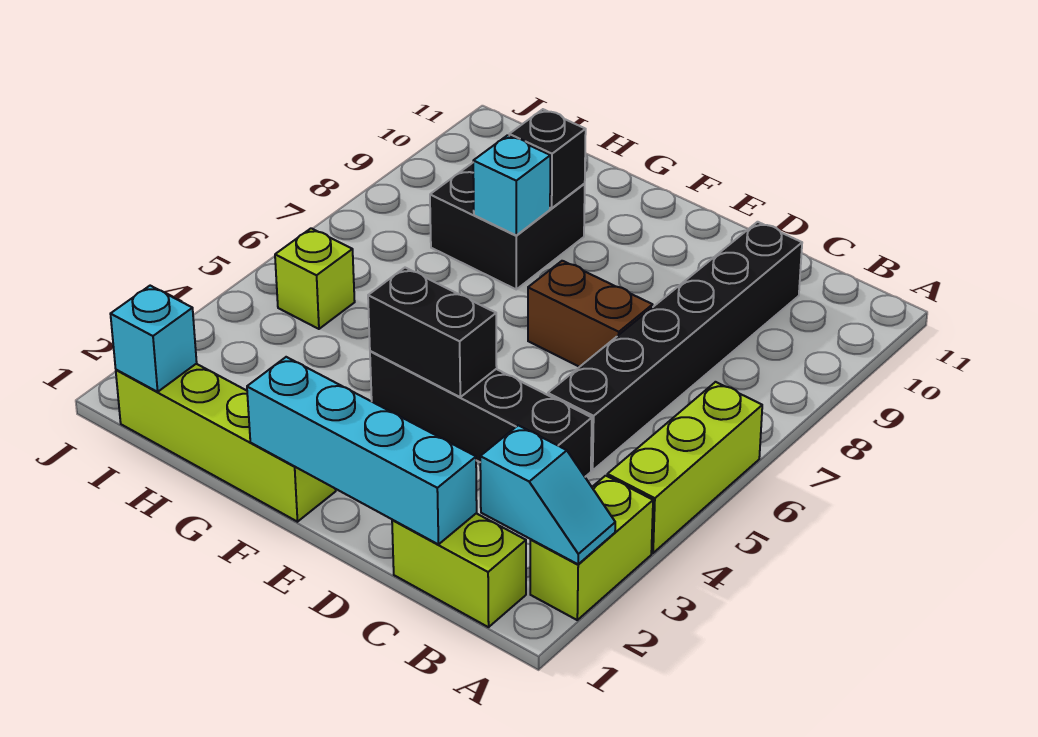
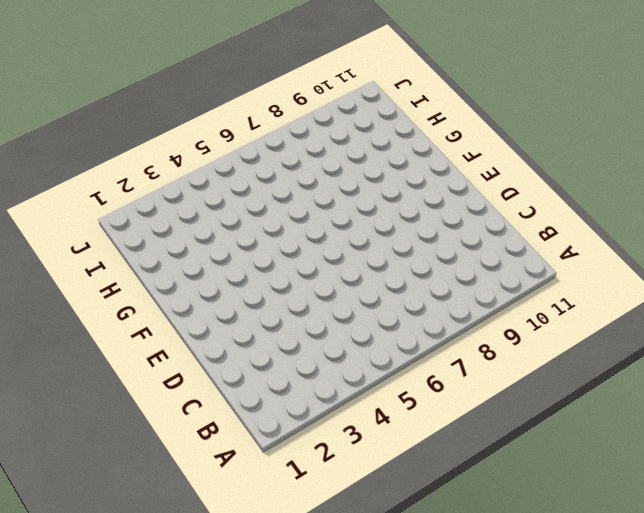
none -> lime 1x2 brick [530,476,653,620]
none -> lime 1x3 brick [607,382,762,553]
none -> lime 1x2 brick [392,513,526,627]

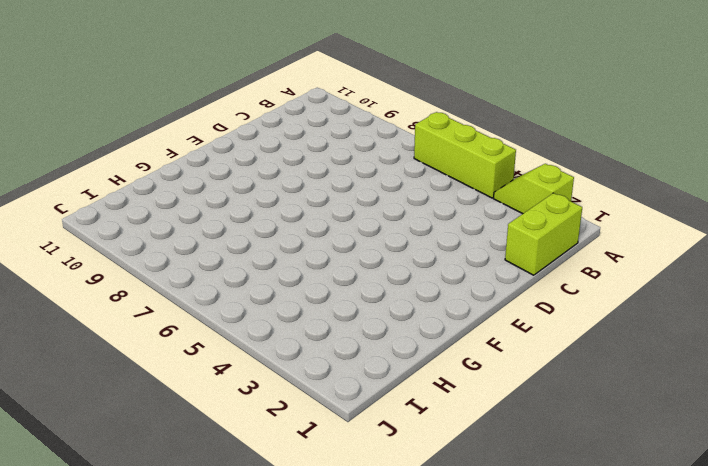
lime 1x2 slope [494,164,574,214] -> lime 1x2 brick [530,476,653,620]
none -> black 1x4 brick [370,351,592,477]
none -> black 1x6 brick [548,222,802,470]
none -> brown 1x2 brick [528,261,653,367]

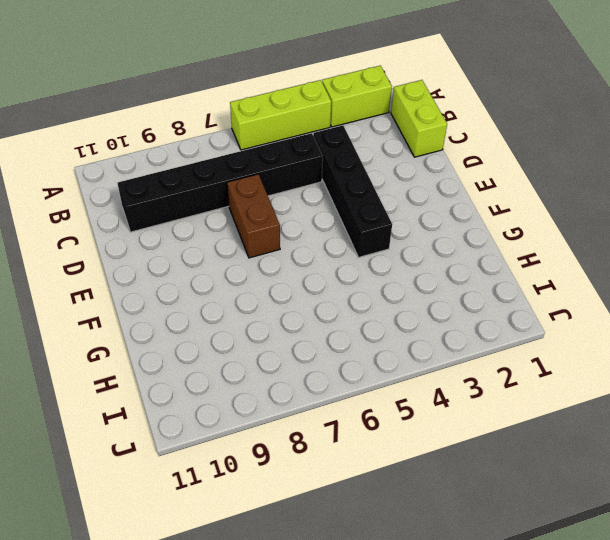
none -> lime 1x4 brick [116,364,336,522]
none -> black 2x2 brick [430,163,585,289]
none -> lime 1x1 brick [275,228,355,329]

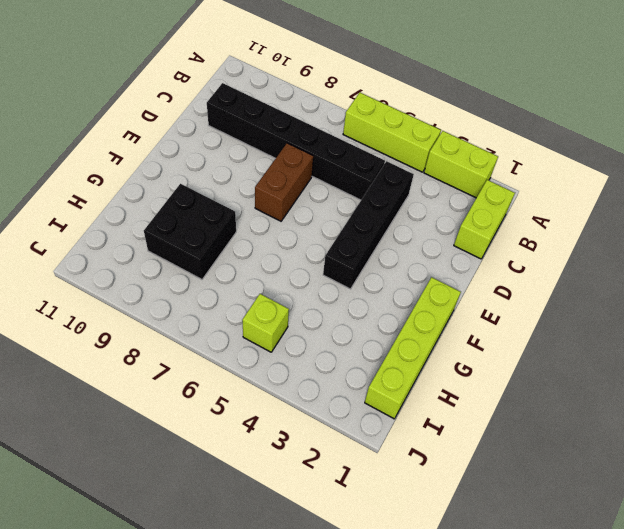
none -> cyan 1x2 slope [480,425,615,564]
none -> cyan 1x4 brick [247,357,477,544]
none -> black 1x2 brick [368,268,497,397]

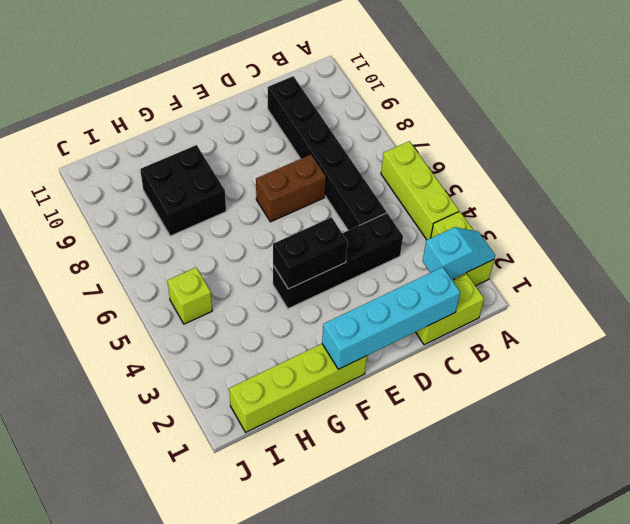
none -> cyan 1x1 brick [473,135,550,235]
none -> black 1x1 brick [509,109,586,208]
none -> cyan 1x1 brick [111,286,197,392]

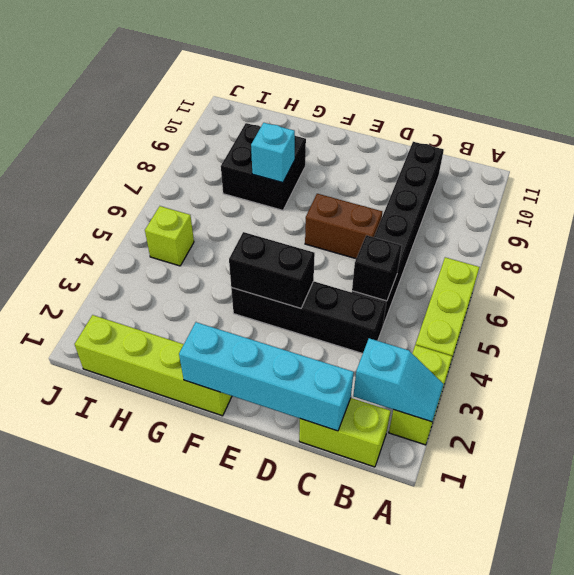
black 1x1 brick [352,235,402,301] -> black 1x1 brick moved to [509,109,586,208]
none -> cyan 1x1 brick [111,286,197,392]

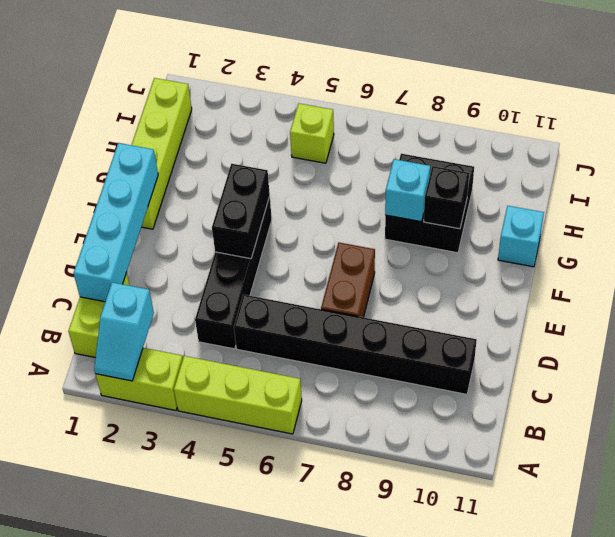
cyan 1x1 brick [498,206,544,267] -> cyan 1x1 brick moved to [111,286,197,392]

